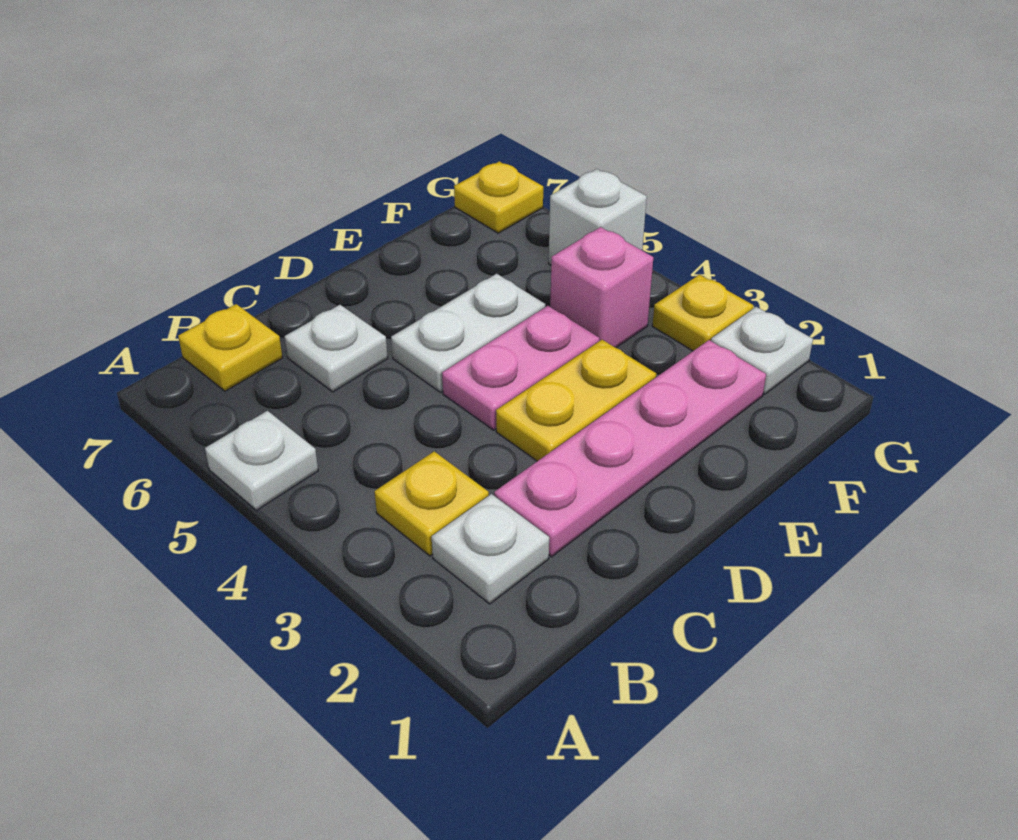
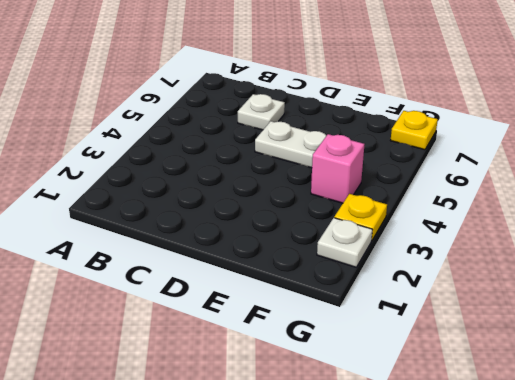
none -> white 1x1 plate [205,411,318,510]
none -> white 1x1 plate [432,494,549,604]
none -> yellow 1x1 plate [375,451,489,556]

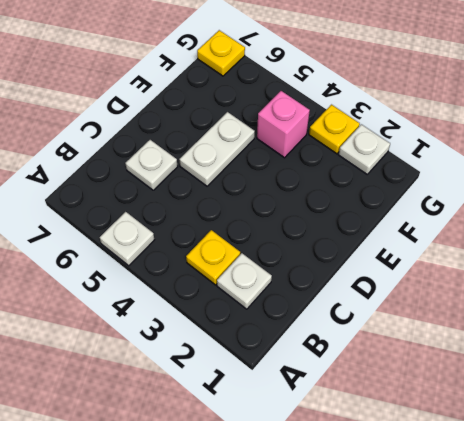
none -> yellow 1x1 plate [178,304,283,391]
none -> pink 1x4 plate [494,340,766,557]
none -> yellow 1x2 plate [496,340,656,461]

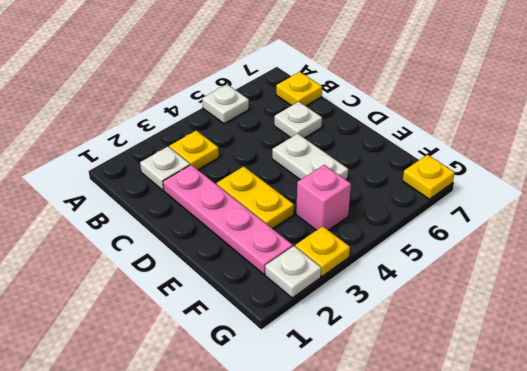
none -> pink 1x2 plate [442,306,599,430]
none -> white 1x1 brick [549,169,647,265]

